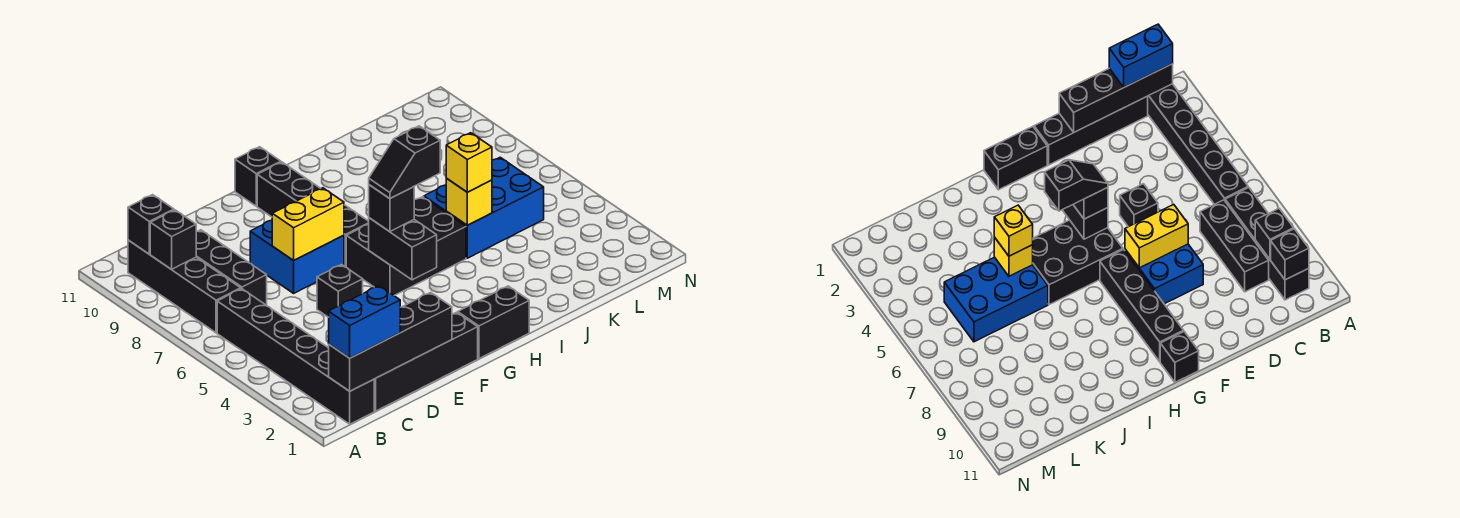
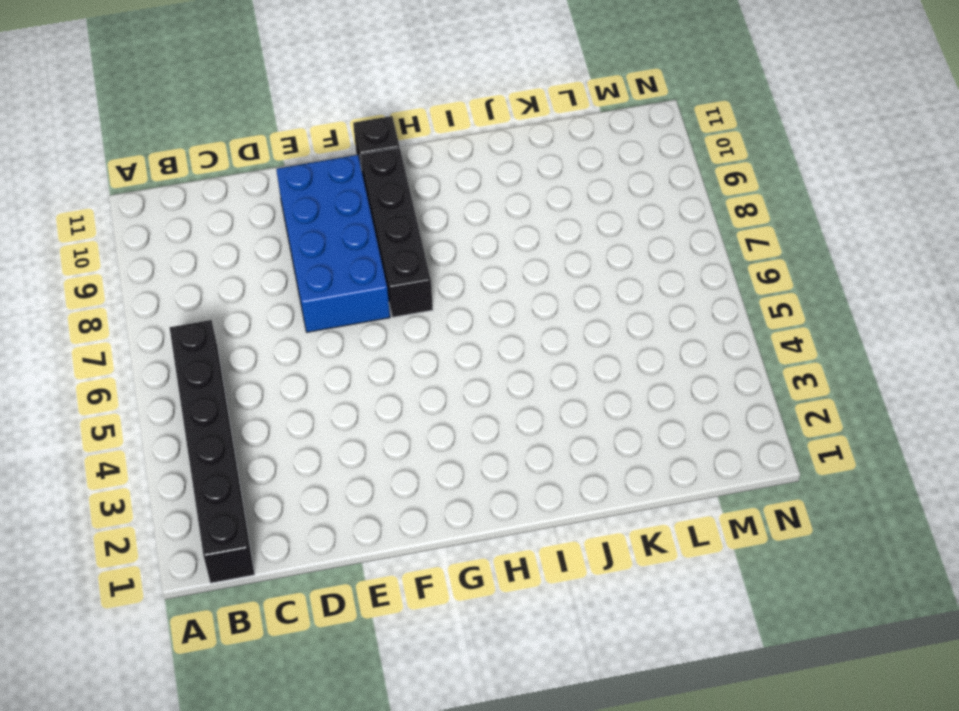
blue 2x4 brick [276,155,390,332] -> blue 2x2 brick [250,220,344,293]
none -> black 1x4 brick [128,240,241,333]
none -> black 1x4 brick [374,312,478,411]
none -> black 1x3 brick [196,230,267,305]

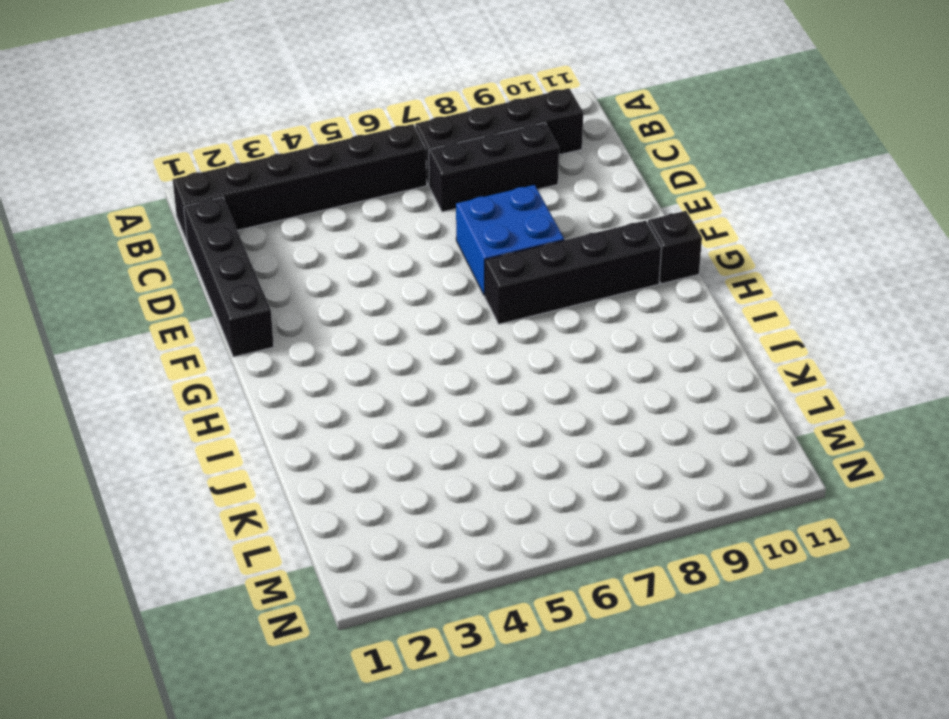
none -> black 1x1 brick [317,265,363,317]
none -> black 1x2 brick [458,286,529,359]
none -> black 2x3 brick [346,197,466,295]

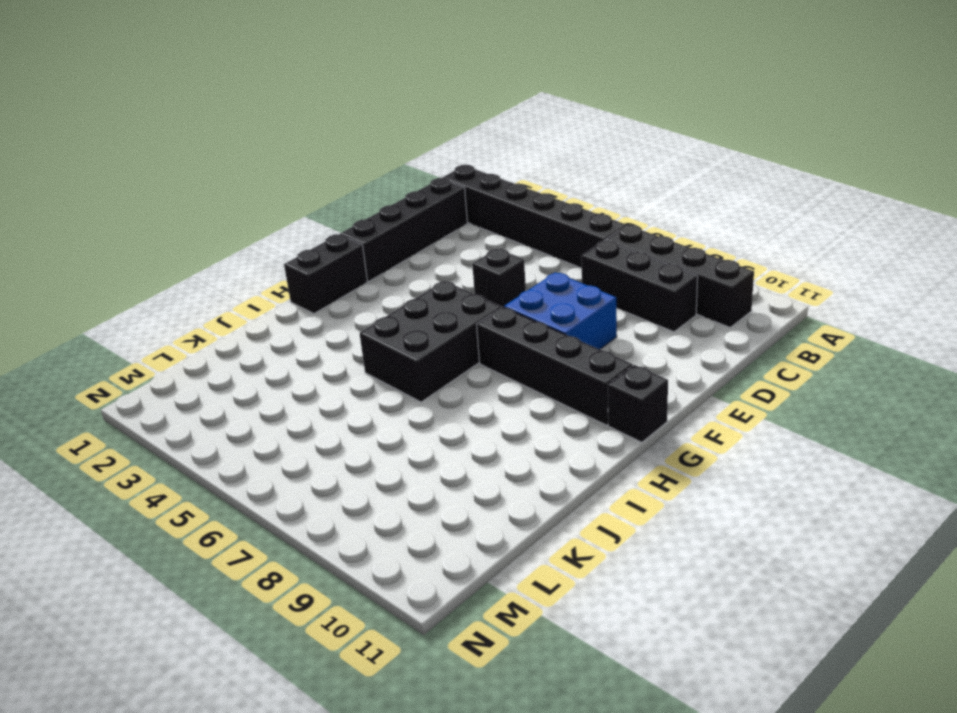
none -> blue 2x3 brick [424,157,544,258]
none -> black 1x4 brick [329,292,452,391]
none -> black 1x1 brick [150,210,196,269]

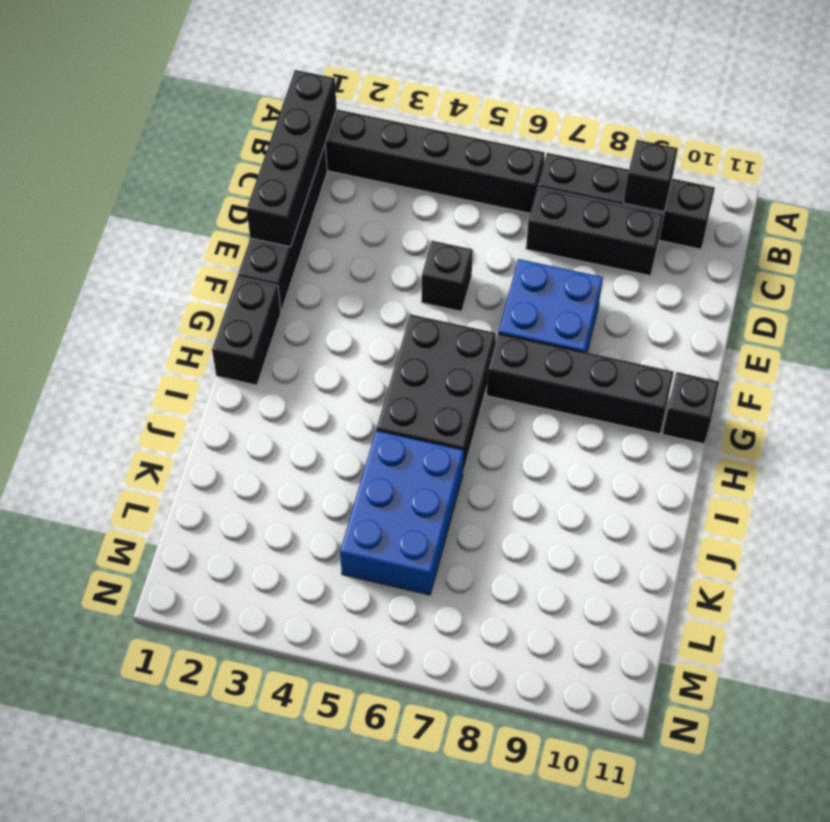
none -> black 1x1 brick [128,195,174,254]
none -> yellow 1x2 brick [272,188,344,260]
none -> black 1x2 brick [369,218,437,280]

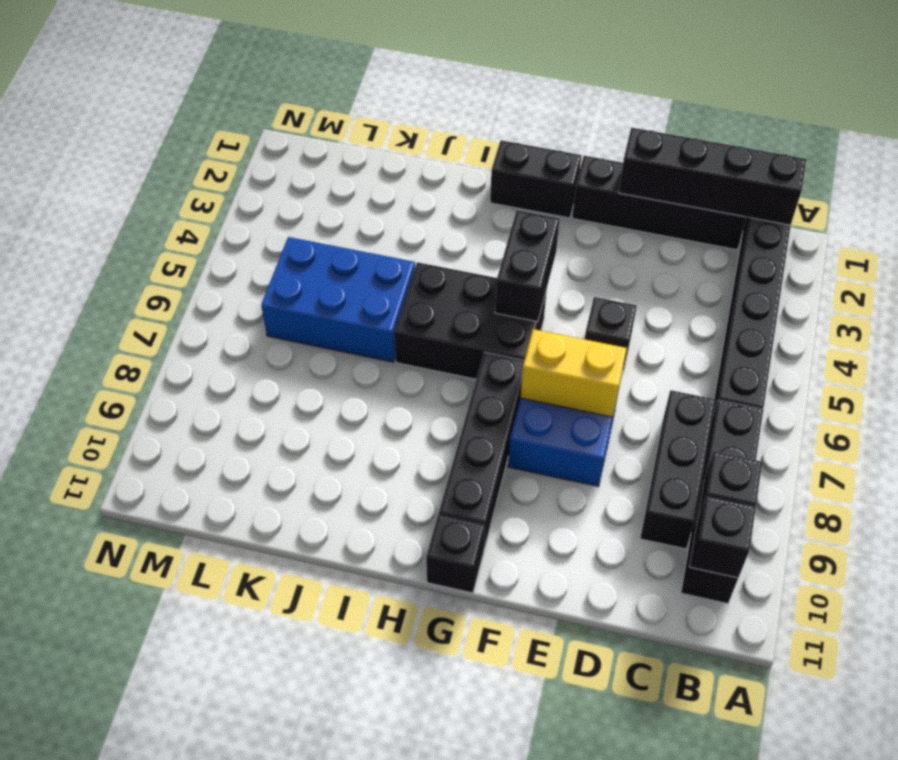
none -> yellow 1x1 brick [446,178,492,225]
none -> blue 1x2 brick [329,286,400,358]
none -> black 1x1 brick [369,185,414,232]

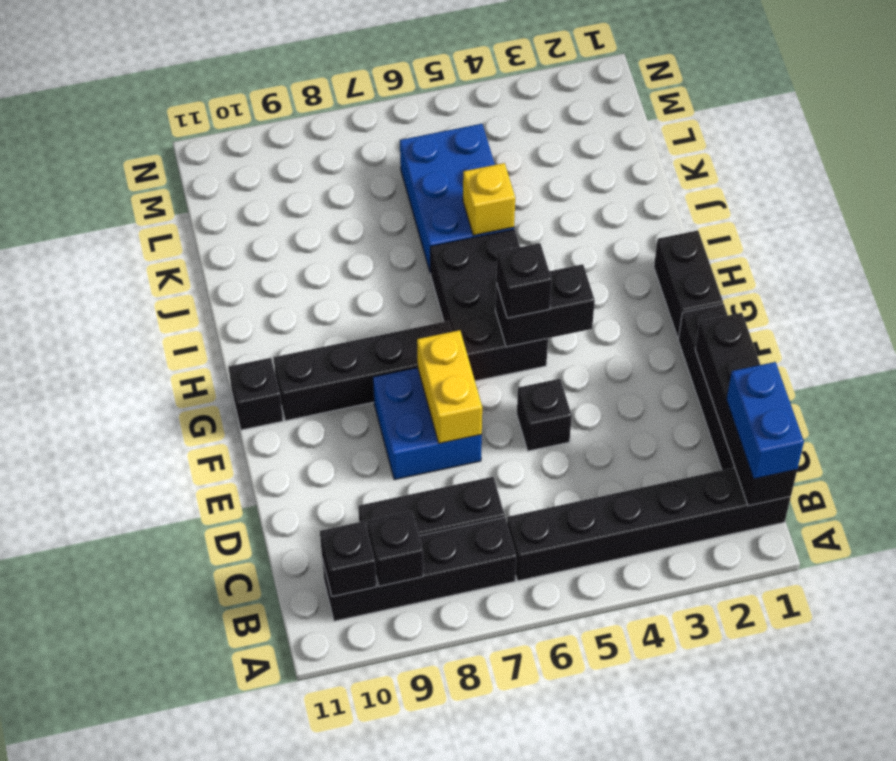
none -> yellow 1x1 brick [446,133,492,192]
none -> black 1x2 slope [369,126,440,199]

